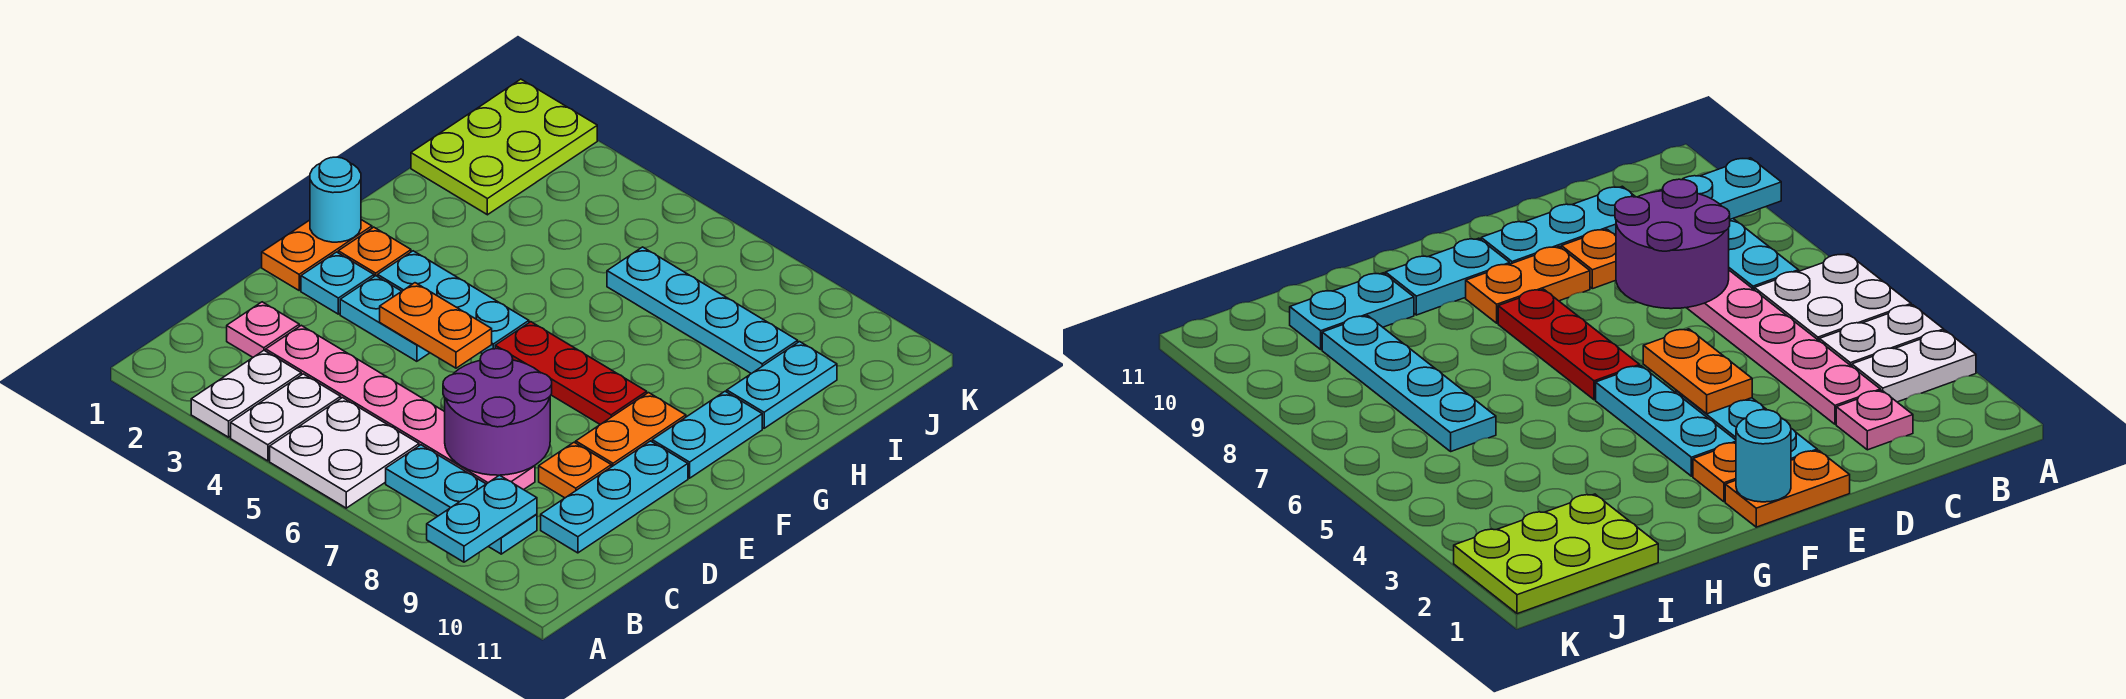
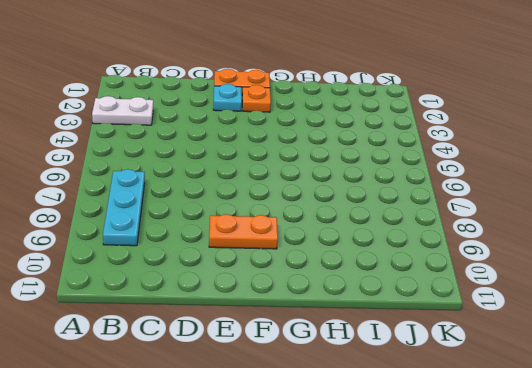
none -> white 1x2 plate [231,374,341,461]
none -> white 2x2 plate [270,398,419,508]
none -> pink 1x1 plate [227,302,299,357]

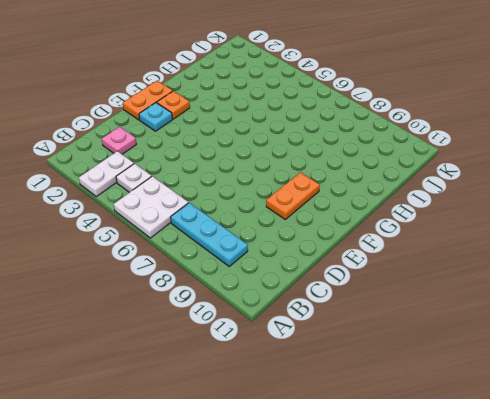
white 1x1 plate [116,164,152,192] -> white 1x2 plate [231,374,341,461]
none -> pink 1x6 plate [266,325,535,490]
none -> cyan 1x3 plate [541,441,688,553]
none -> orange 1x1 plate [539,442,611,498]

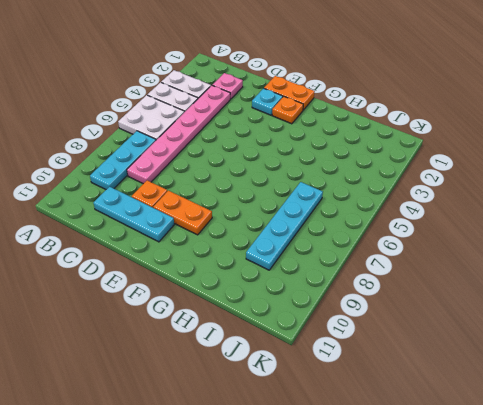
none -> cyan 1x2 plate [340,276,430,361]
none -> cyan 1x3 plate [378,251,529,354]
none -> red 1x3 plate [495,322,647,425]

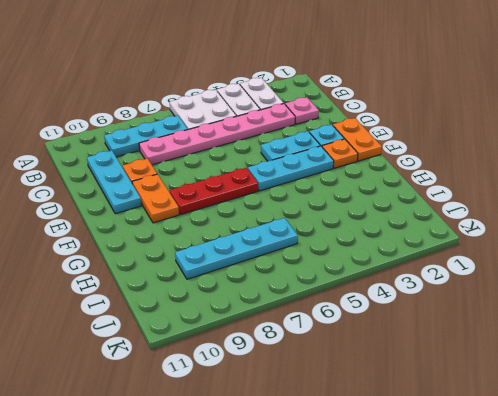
none -> cyan 1x2 plate [652,391,762,478]
none -> cyan 1x2 plate [727,342,837,428]
none -> lime 2x3 plate [411,79,597,215]

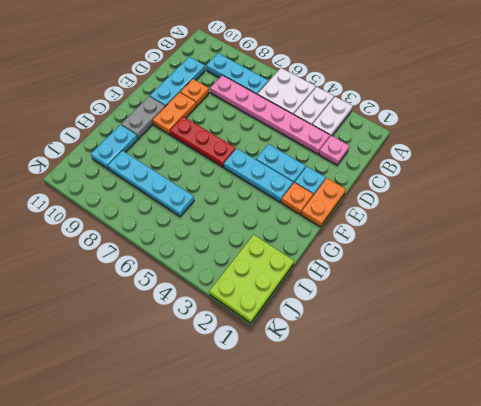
grey 1x2 plate [121,96,165,139] -> cyan 1x2 plate [652,391,762,478]
none -> cyan 1x2 plate [427,475,537,562]
none -> purple 2x2 round brick [443,349,552,475]
none -> orange 1x2 plate [380,283,492,368]

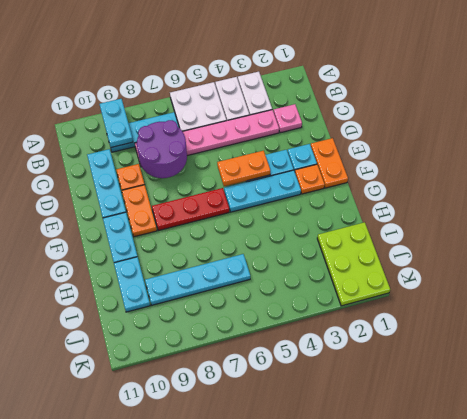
none -> cyan 1x1 round brick [310,157,361,242]

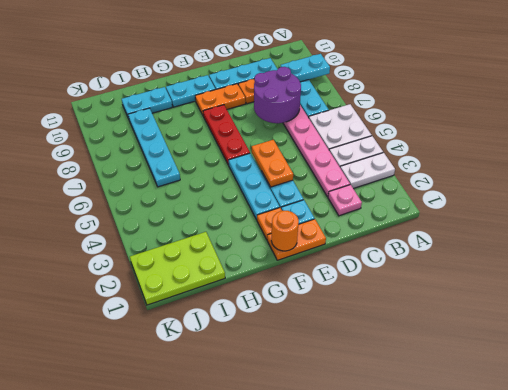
orange 1x1 round brick [271,211,299,251] -> cyan 1x1 round brick [310,157,361,242]

